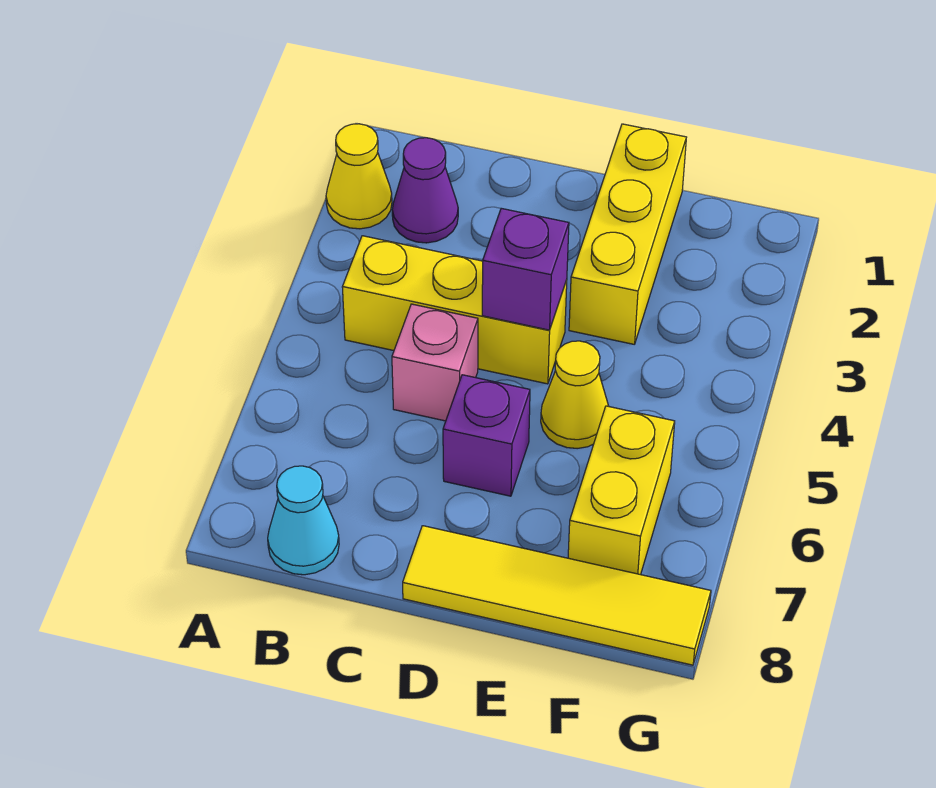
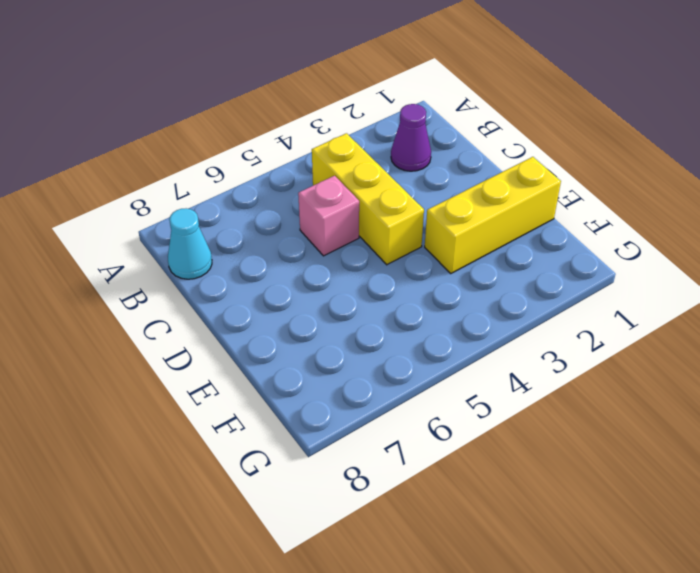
none -> yellow 1x1 cone [326,124,392,229]
none -> purple 1x1 brick [443,375,530,496]

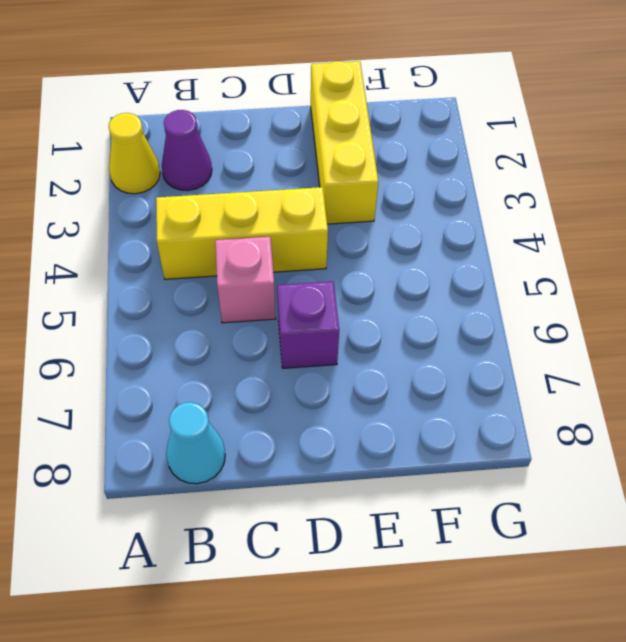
none -> yellow 1x4 tile [403,526,711,665]
none -> yellow 1x1 cone [541,341,608,449]

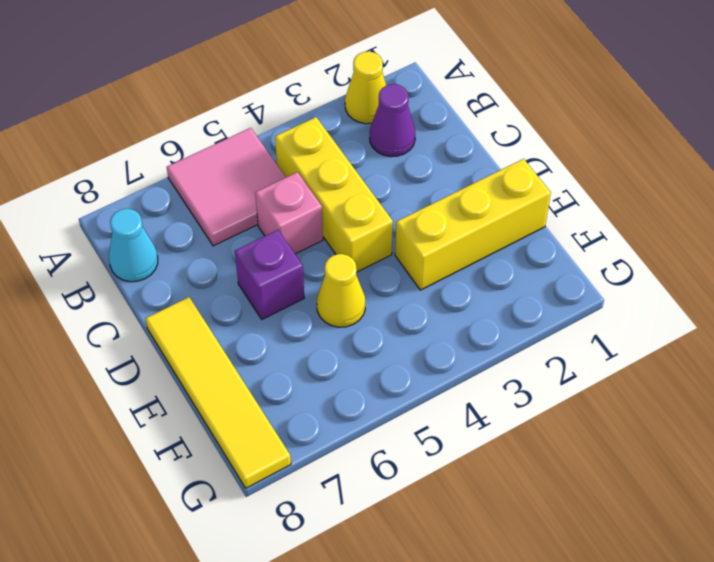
pink 2x2 tile [167,128,286,246] -> none
none -> yellow 1x2 brick [568,406,675,575]
none -> purple 1x1 brick [482,208,569,330]

